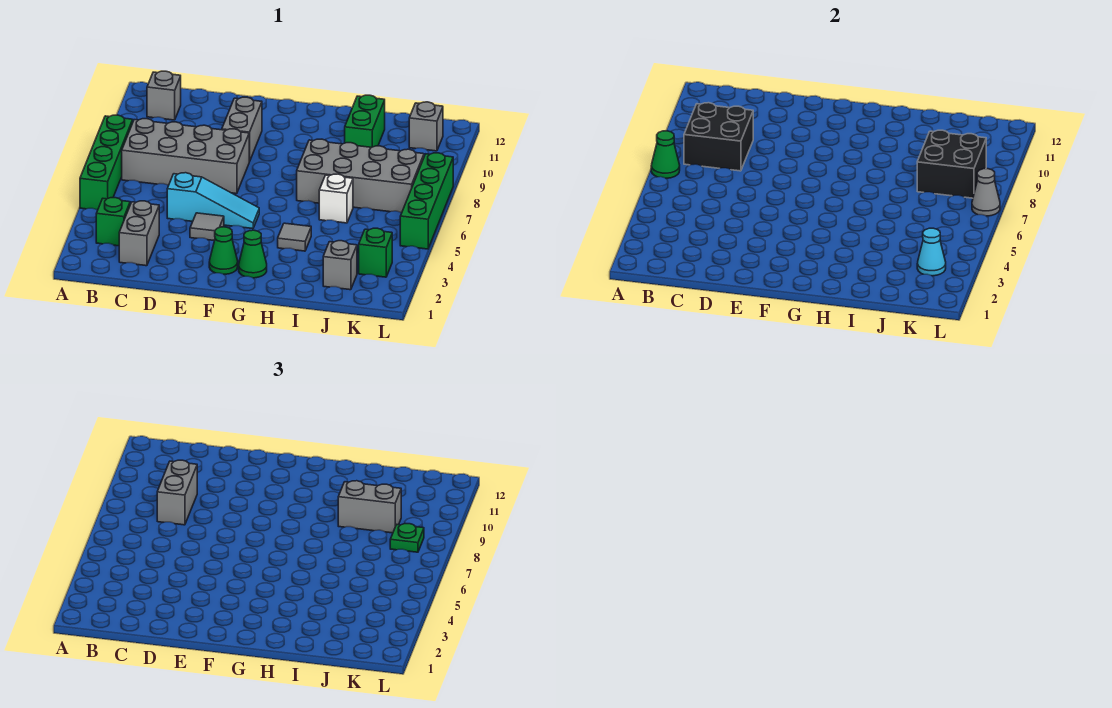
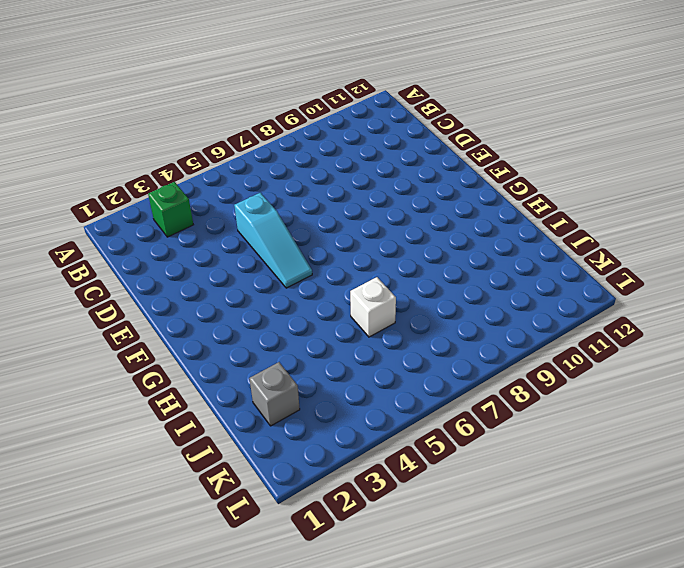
none -> green 1x4 brick [80,115,133,210]
none -> grey 2x4 brick [122,119,249,194]
none -> grey 1x1 brick [147,71,181,120]

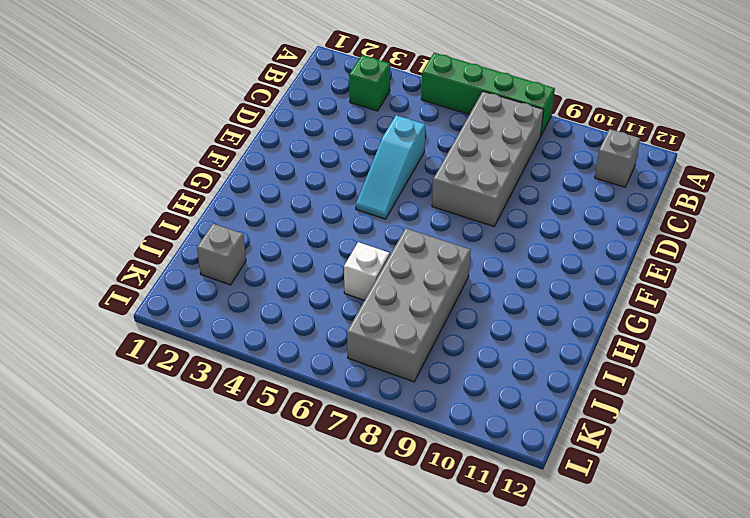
none -> grey 1x2 brick [119,201,159,266]
none -> grey 1x1 tile [190,213,224,241]
none -> grey 1x2 brick [222,97,262,162]

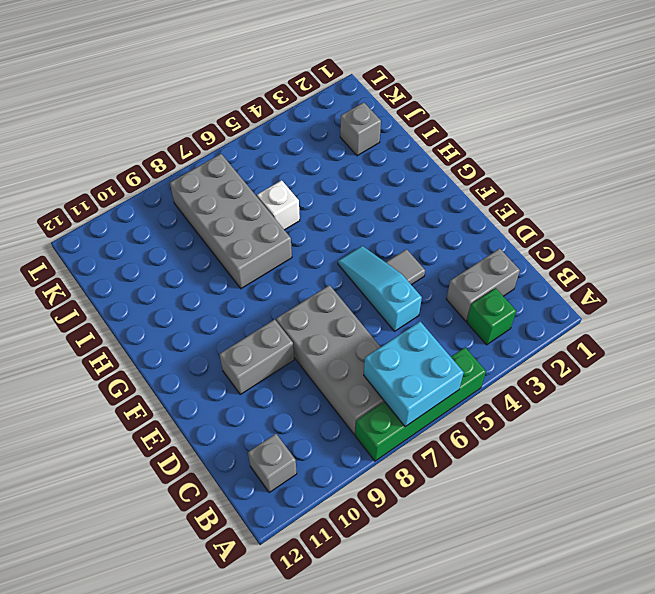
cyan 2x2 brick [364,322,464,427] -> green 1x1 cone [651,131,680,178]
none -> green 1x1 cone [209,227,238,274]
none -> green 1x1 cone [239,230,267,278]
none -> grey 1x1 tile [278,223,311,251]

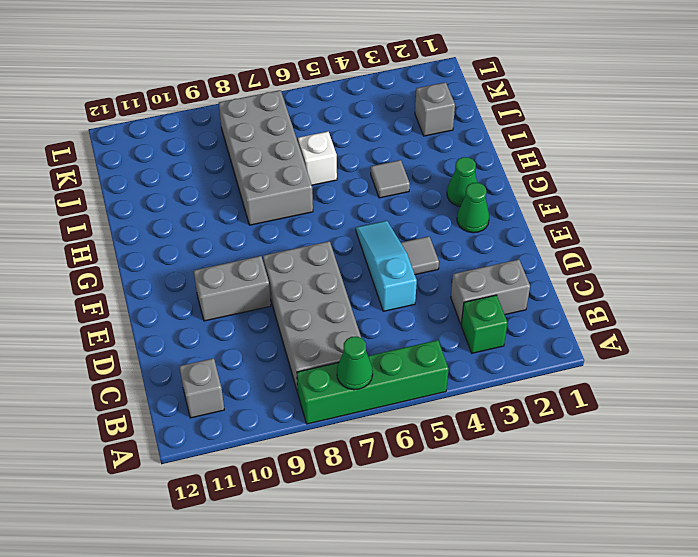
none -> green 1x2 brick [345,95,385,147]
none -> green 1x1 brick [359,228,392,277]
none -> grey 1x1 brick [409,102,443,151]

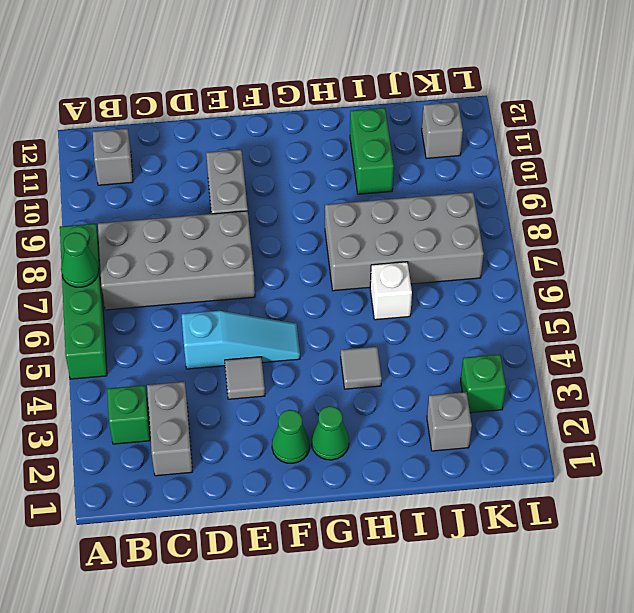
none -> green 1x4 brick [400,153,453,249]
none -> black 2x2 brick [684,103,753,171]
none -> black 2x2 brick [917,130,986,198]

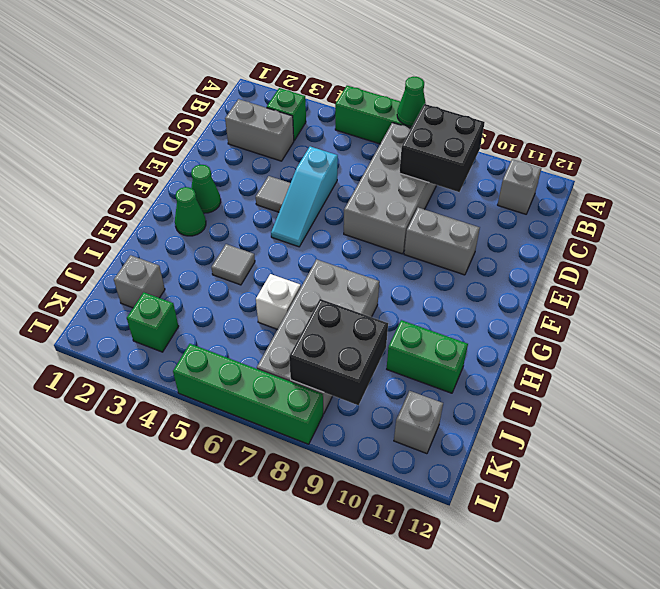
none -> cyan 1x1 cone [917,228,946,276]
none -> grey 1x1 cone [972,169,1000,216]
none -> grey 1x2 brick [157,460,197,525]

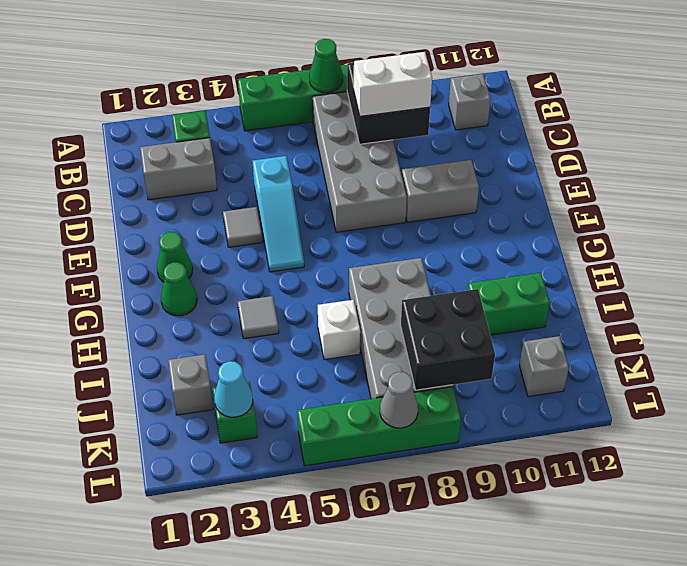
white 1x2 brick [354,52,432,116] -> grey 1x2 brick [157,460,197,525]
none -> grey 1x2 brick [338,481,401,533]
none -> green 1x1 plate [390,524,424,552]

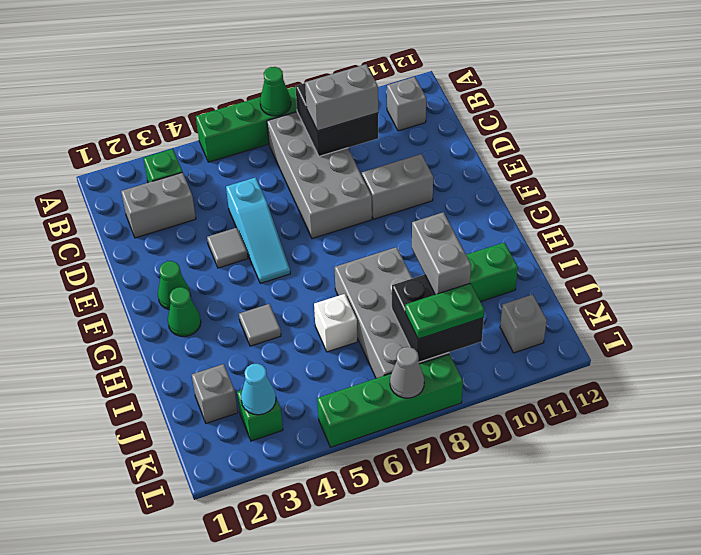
green 1x2 plate [405,283,484,339] -> green 1x1 plate [390,524,424,552]

